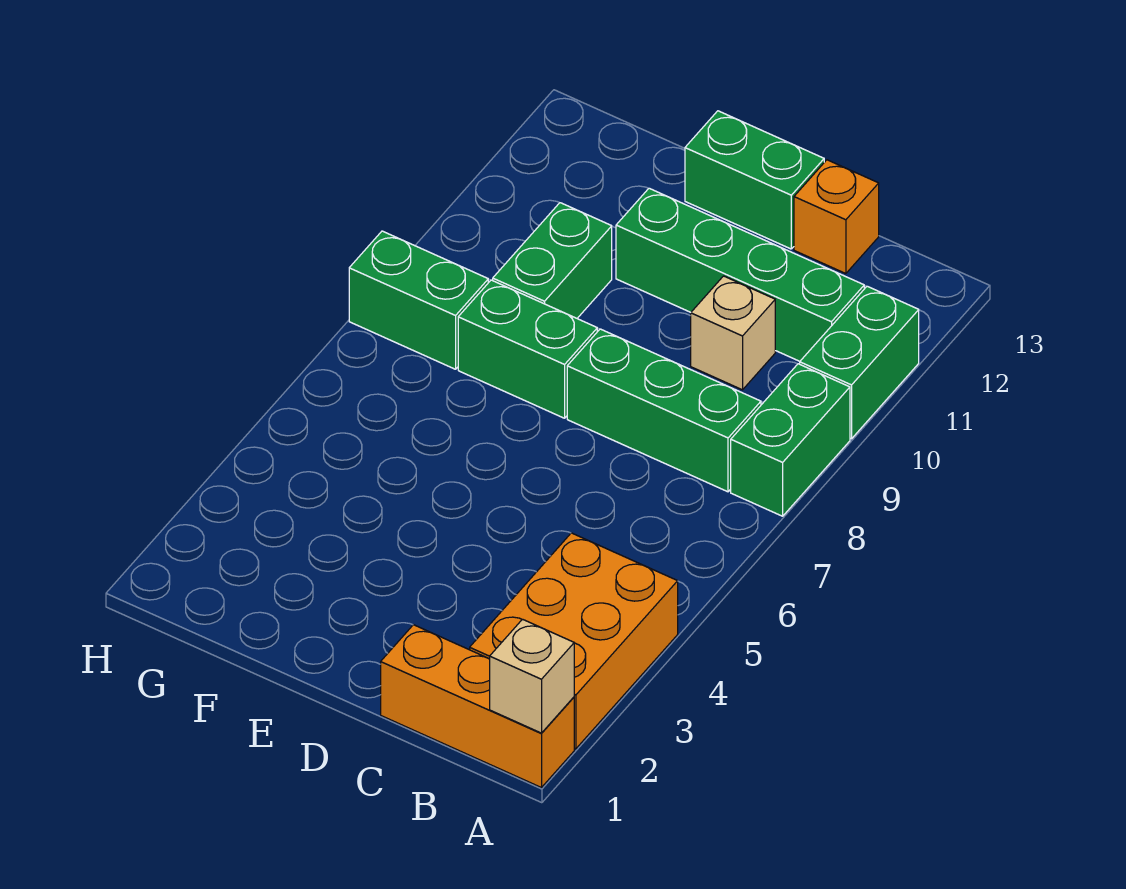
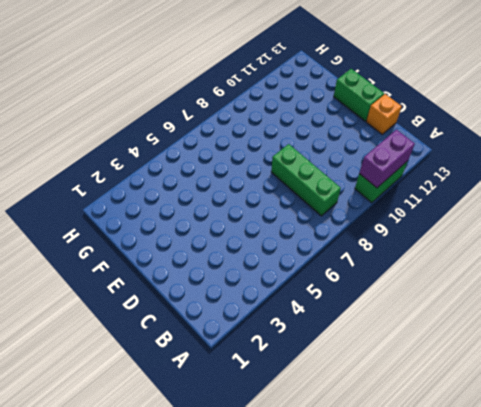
purple 1x2 brick [359,130,415,188] -> none
none -> orange 1x3 brick [381,625,574,788]
none -> orange 2x3 brick [470,533,678,749]
none -> green 1x2 brick [731,364,850,516]

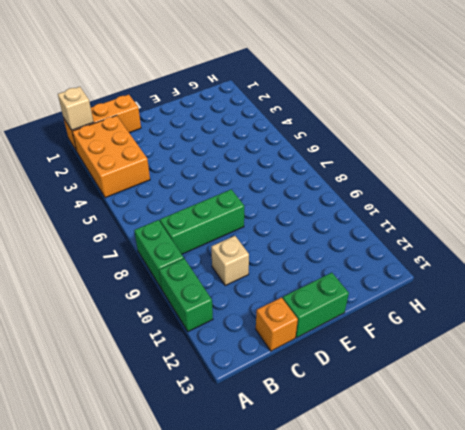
none -> green 1x4 brick [616,188,864,361]
none -> green 1x2 brick [458,280,597,418]
none -> green 1x2 brick [493,203,612,318]

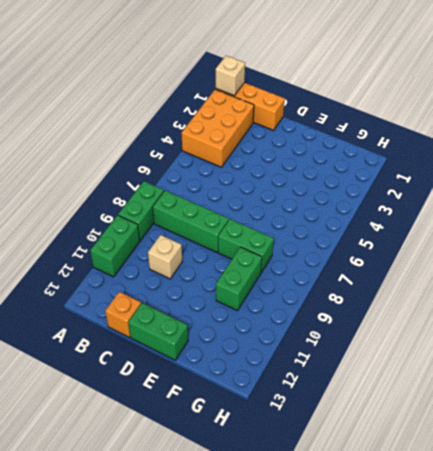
none -> green 1x4 brick [616,188,864,361]
none -> green 1x2 brick [349,231,488,369]

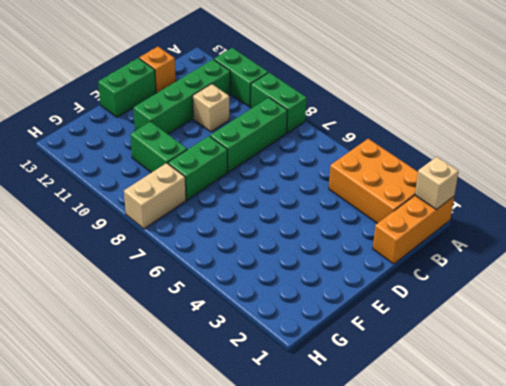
tan 1x2 brick [124,163,186,229] -> green 1x2 brick [349,231,488,369]

